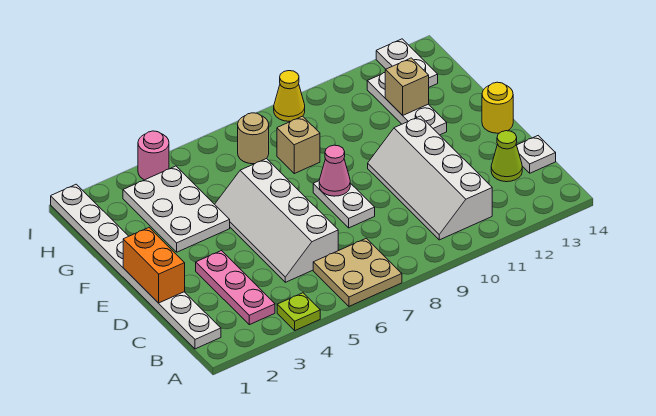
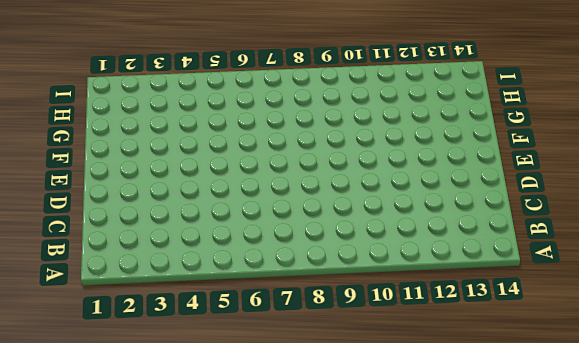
none -> lime 1x1 plate [277,293,320,330]
none -> tan 2x2 plate [313,238,402,306]
none -> white 1x8 plate [51,184,221,349]

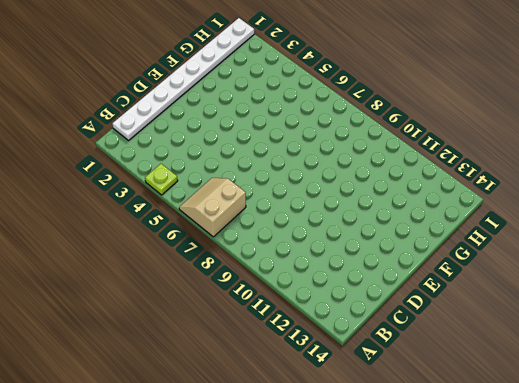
tan 2x2 slope [179,178,246,237] -> tan 2x2 plate [313,238,402,306]
none -> pink 1x3 plate [196,251,275,325]
none -> white 2x4 slope [368,116,492,240]
none -> white 2x4 slope [215,158,338,282]

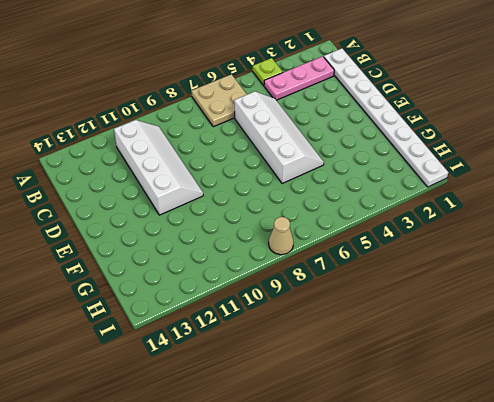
pink 1x3 plate [264,56,334,100] -> pink 1x3 plate turned to [196,251,275,325]
tan 1x1 cone [269,217,294,255] -> none
none -> lime 1x1 cone [491,131,522,182]
none -> white 1x1 plate [517,136,556,173]
none -> white 1x2 plate [313,181,375,228]

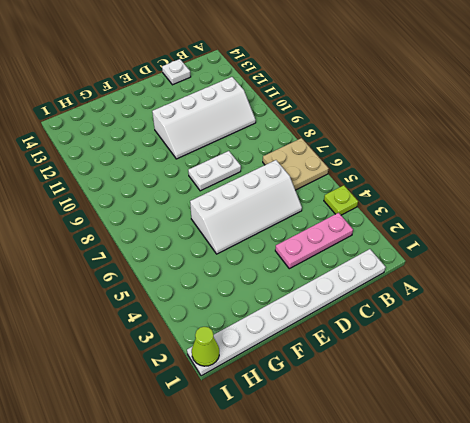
lime 1x1 cone [192,327,219,366] -> lime 1x1 cone moved to [491,131,522,182]
none -> yellow 1x1 round brick [482,82,513,133]
none -> white 2x3 plate [123,166,230,252]
none -> white 1x3 plate [367,73,447,135]

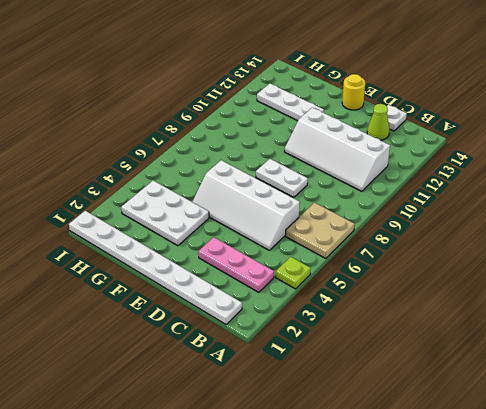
none -> tan 1x1 brick [277,116,320,174]
none -> tan 1x1 round brick [238,113,269,164]
none -> white 1x2 plate [376,39,438,87]

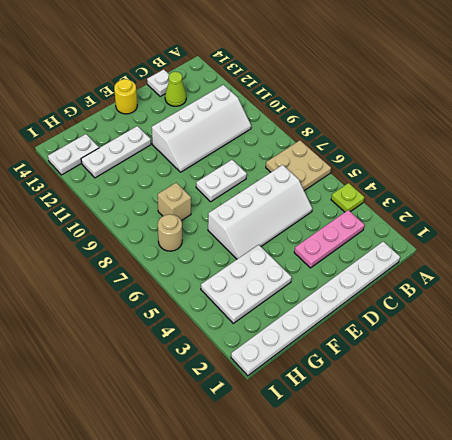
none -> pink 1x1 round brick [138,131,169,180]
none -> yellow 1x1 cone [274,71,305,122]
none -> orange 1x2 brick [123,228,185,303]

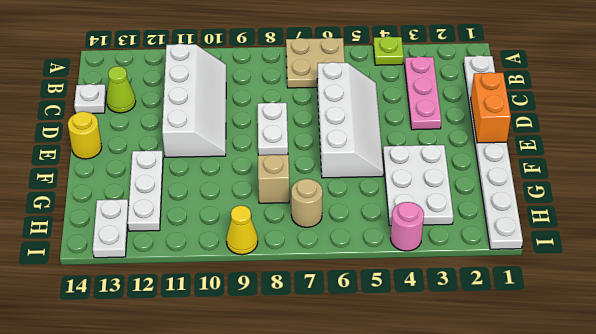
none -> pink 1x1 cone [319,145,350,196]
none -> tan 1x1 brick [385,58,429,115]

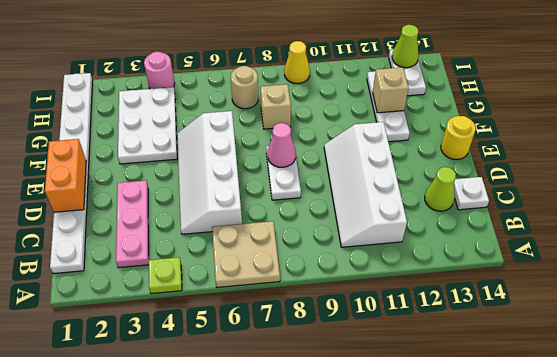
lime 1x1 cone [392,25,419,68] -> none

